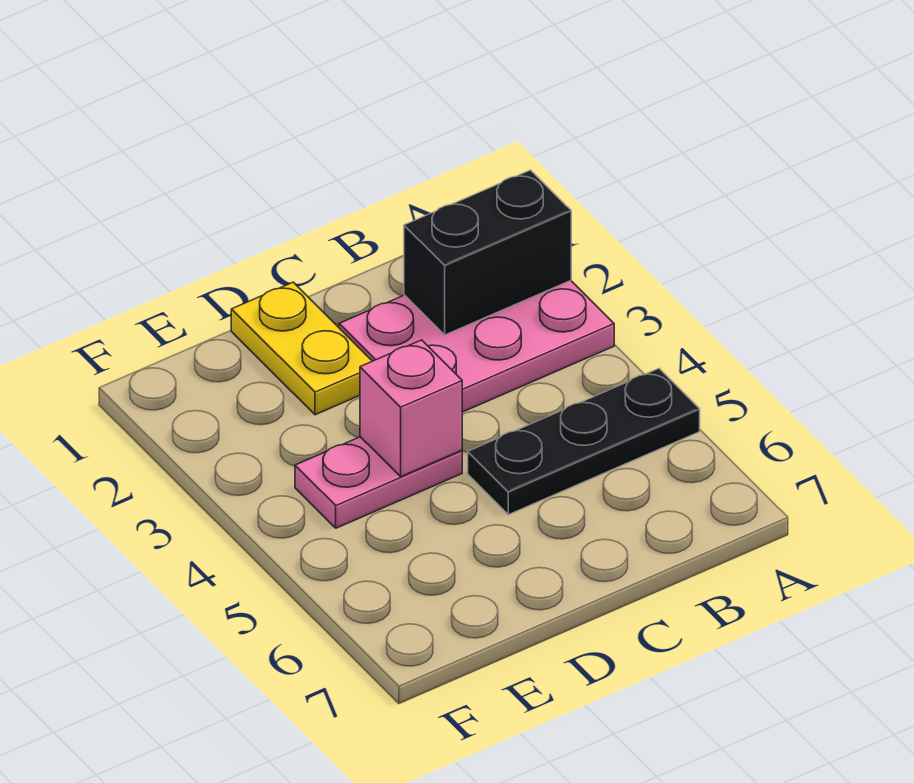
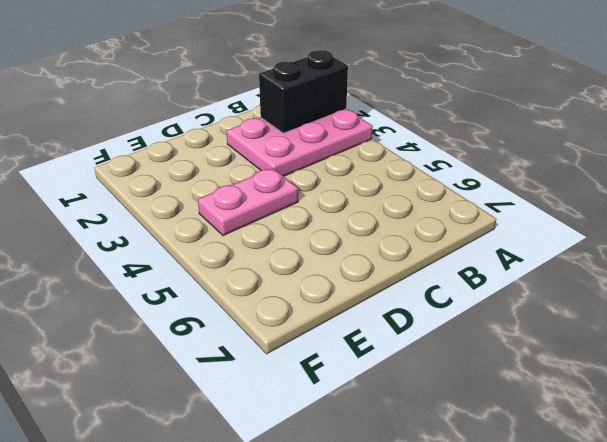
none -> black 1x3 plate [468,369,700,515]
none -> yellow 1x2 plate [231,282,372,415]

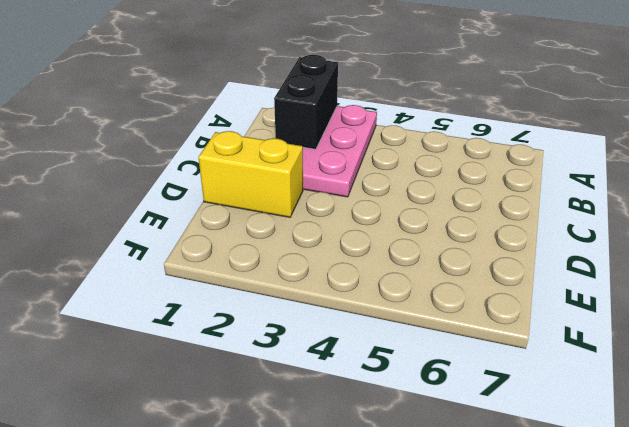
yellow 1x2 brick [198,131,303,217] -> yellow 1x2 plate [231,282,372,415]
none -> black 1x3 plate [468,369,700,515]
none -> pink 1x2 plate [295,437,462,528]

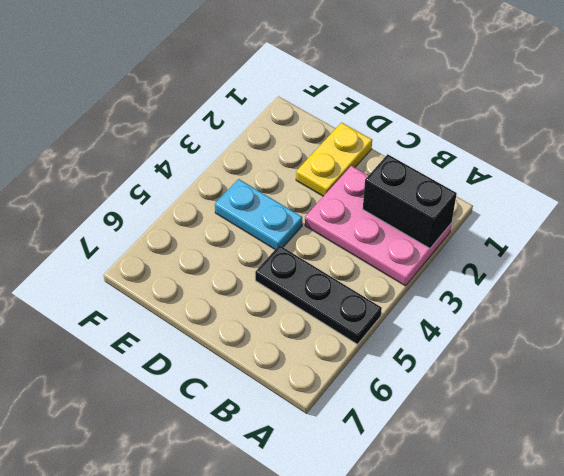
cyan 1x2 plate [215,179,302,249] -> pink 1x2 plate [295,437,462,528]
none -> pink 1x1 brick [360,340,462,477]

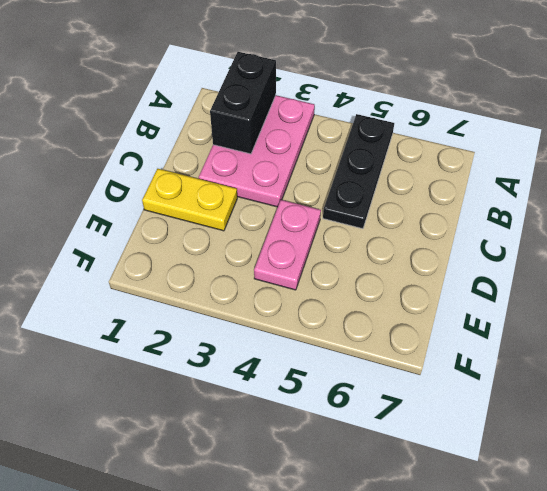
none -> pink 1x1 brick [360,340,462,477]

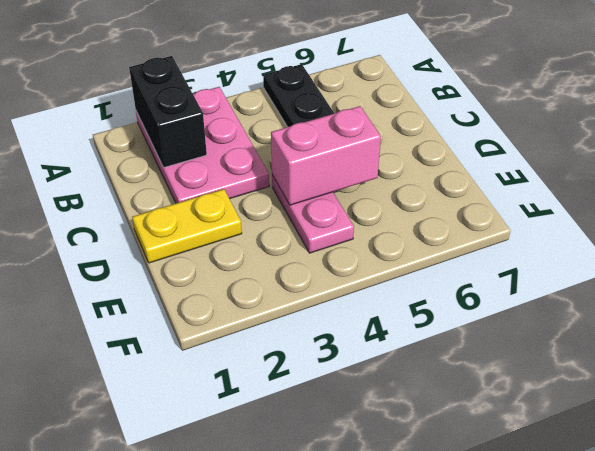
pink 1x2 brick [271,106,381,205] -> pink 1x1 brick [360,340,462,477]

